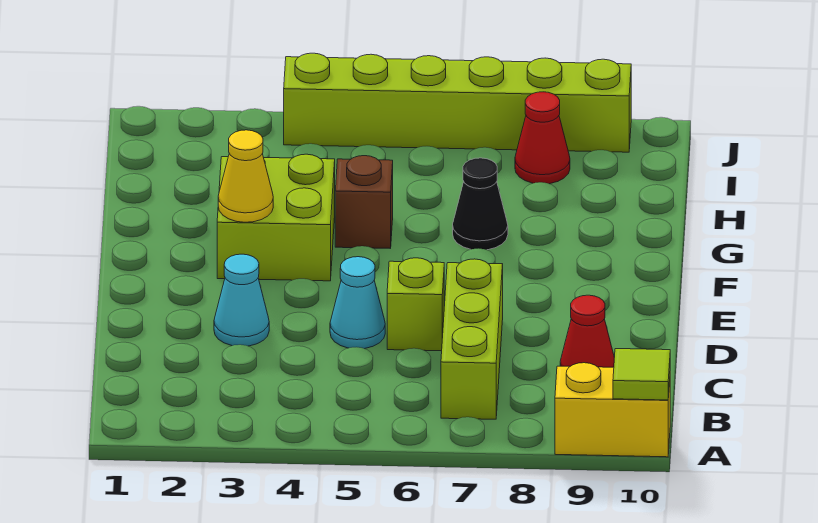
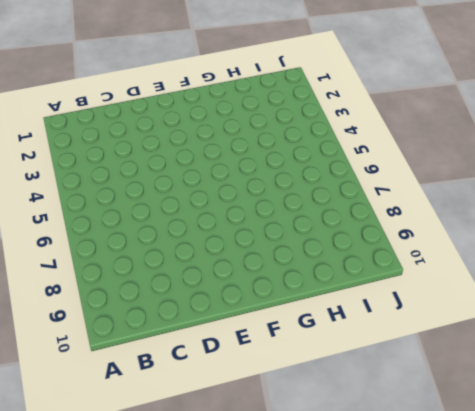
none -> yellow 1x2 brick [555,363,670,457]
none -> lime 1x3 brick [441,259,503,419]
none -> red 1x1 cone [560,295,614,367]

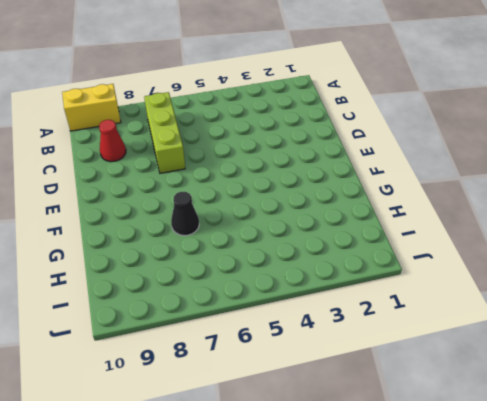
none -> cyan 1x1 cone [214,254,269,346]
none -> cyan 1x1 cone [330,257,385,349]
none -> lime 1x1 brick [387,258,444,351]

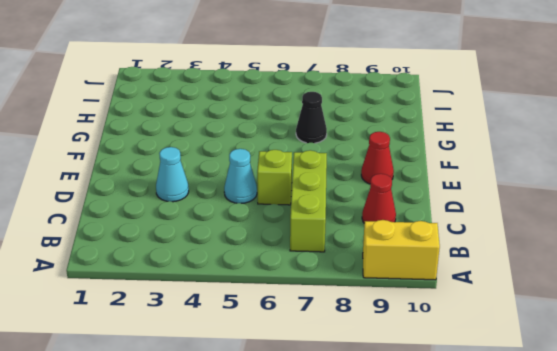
red 1x1 cone [361,132,394,184] -> red 1x1 cone moved to [515,92,570,184]
none -> lime 2x2 brick [217,154,335,281]
none -> brown 1x1 brick [335,156,393,248]
none -> lime 1x6 brick [284,53,631,152]

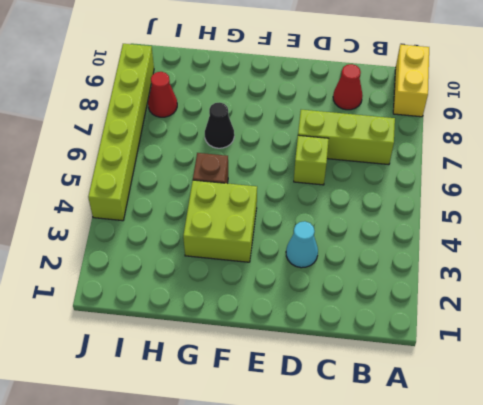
none -> cyan 1x1 cone [330,257,385,349]
none -> lime 1x1 tile [613,349,670,400]
none -> yellow 1x1 cone [218,130,273,222]

